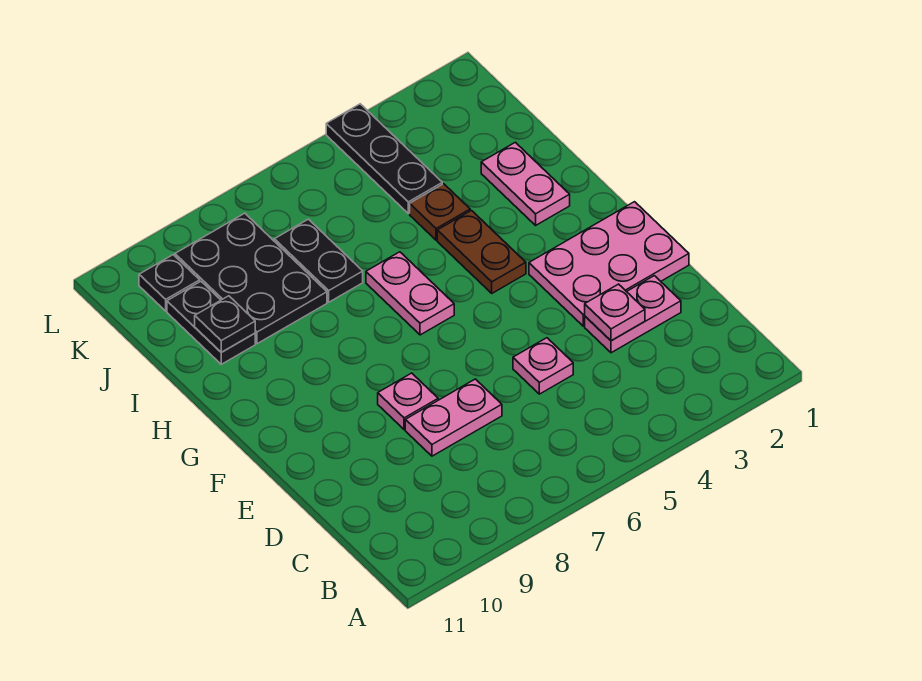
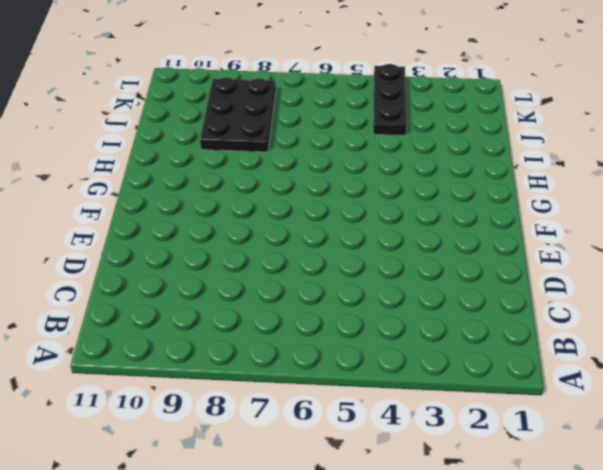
none -> pink 1x2 plate [585,276,681,353]
none -> pink 1x1 plate [513,338,573,394]
none -> pink 1x2 plate [405,379,502,456]

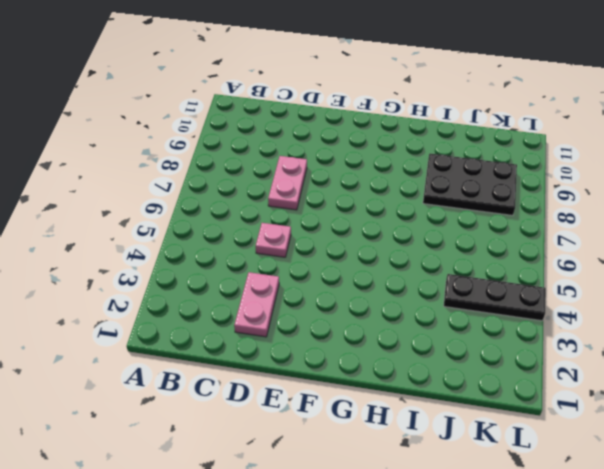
none -> pink 2x3 plate [529,202,689,326]
none -> pink 1x1 plate [378,373,438,430]
none -> brown 1x2 plate [437,211,526,293]

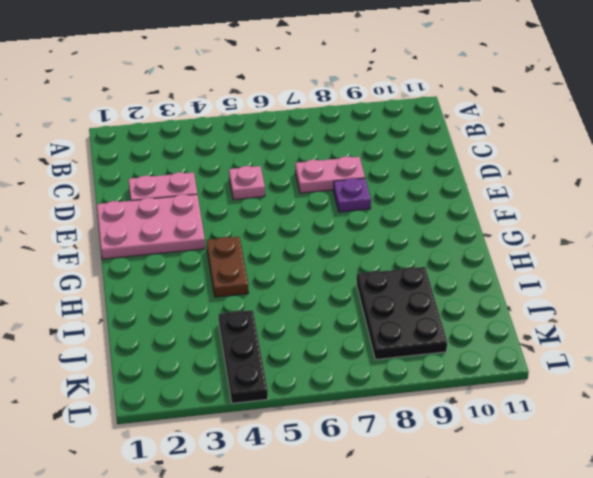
purple 1x1 plate [333,178,371,212] -> pink 1x1 plate [378,373,438,430]
none -> pink 1x2 plate [366,252,454,335]
none -> pink 1x2 plate [481,142,570,225]
none -> brown 1x1 plate [410,184,470,240]

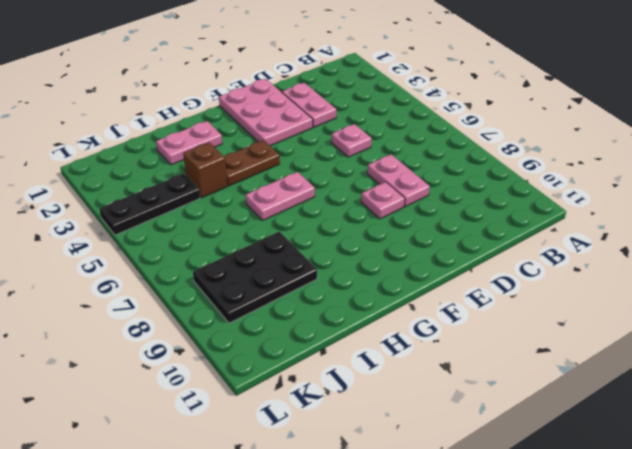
brown 1x1 brick [183,142,227,198] -> brown 1x1 plate [410,184,470,240]
none -> black 1x2 plate [274,219,363,302]
none -> black 1x2 plate [167,281,255,364]
none -> black 1x1 plate [139,255,200,311]

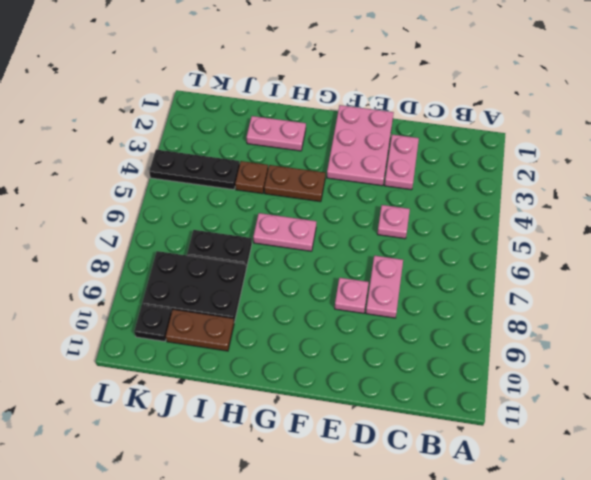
brown 1x2 plate [166,310,234,351] -> black 1x2 plate [167,281,255,364]
none -> pink 1x1 plate [585,284,645,341]
none -> black 1x1 plate [195,296,255,352]

